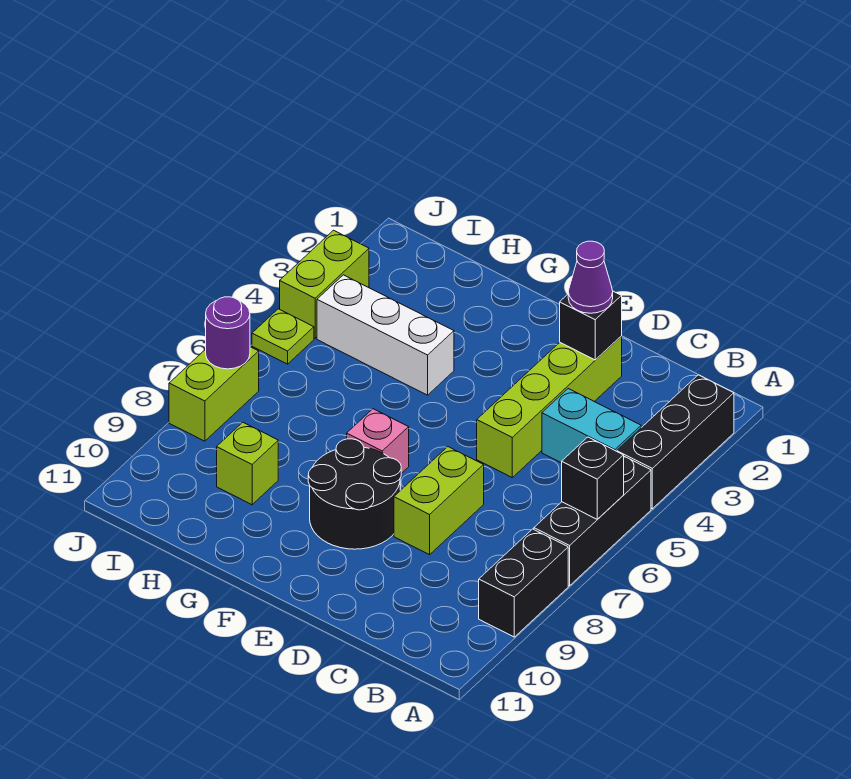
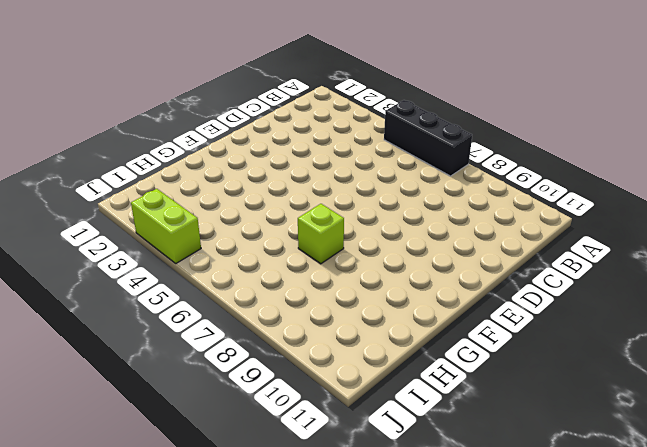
lime 1x1 brick [298,204,344,264] -> lime 1x1 brick moved to [217,422,278,505]
none -> black 1x3 brick [617,375,734,509]
none -> black 1x2 brick [479,529,568,637]
none -> cyan 1x2 brick [542,389,641,463]

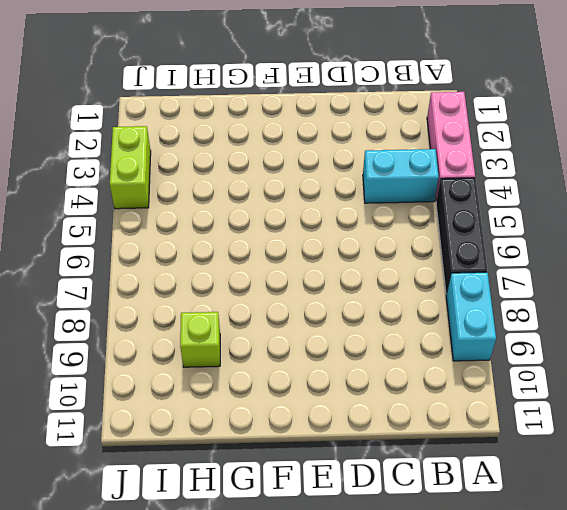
pink 1x3 brick [427,92,475,201] -> black 1x3 brick [617,375,734,509]
cyan 1x2 brick [446,272,496,361] -> black 1x2 brick [479,529,568,637]
none -> lime 1x4 brick [477,336,622,477]
none -> lime 1x2 brick [394,447,484,555]
none -> black 2x2 round brick [308,439,401,549]

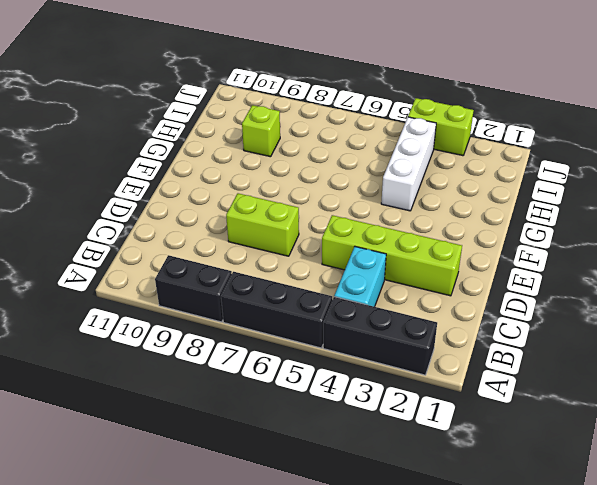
none -> black 2x2 round brick [308,439,401,549]
none -> pink 1x1 brick [347,409,409,473]
none -> lime 1x1 plate [252,309,314,364]

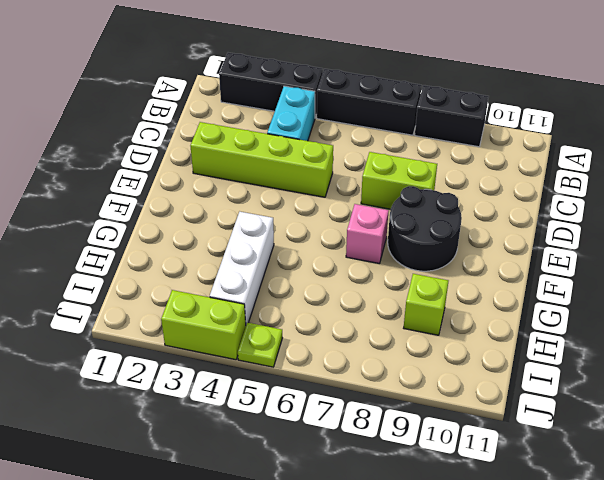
none -> lime 1x2 brick [169,347,259,441]
none -> black 1x1 brick [562,437,624,519]
none -> black 1x1 brick [560,291,622,360]

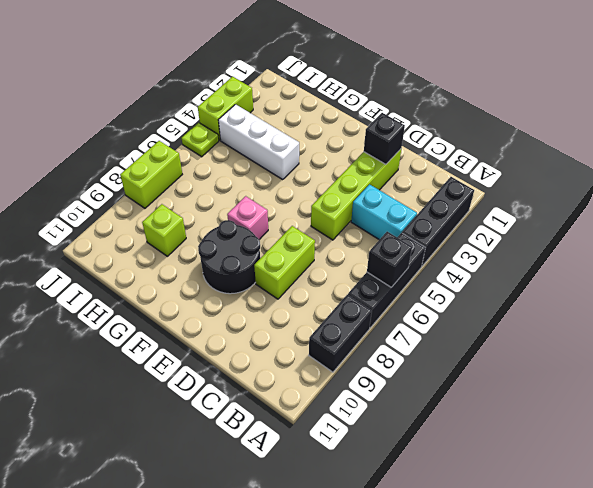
none -> purple 1x1 round brick [206,297,250,369]
none -> purple 1x1 cone [568,241,613,313]

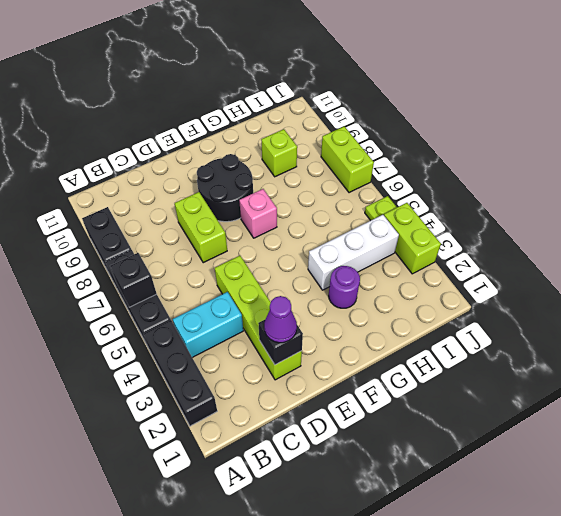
purple 1x1 round brick [329,266,360,308] -> purple 1x1 round brick moved to [206,297,250,369]

